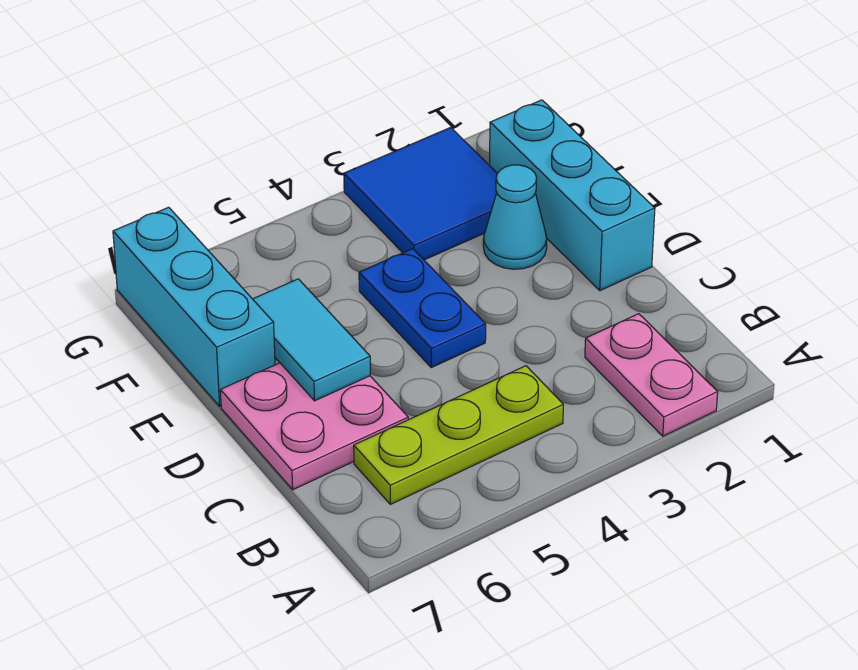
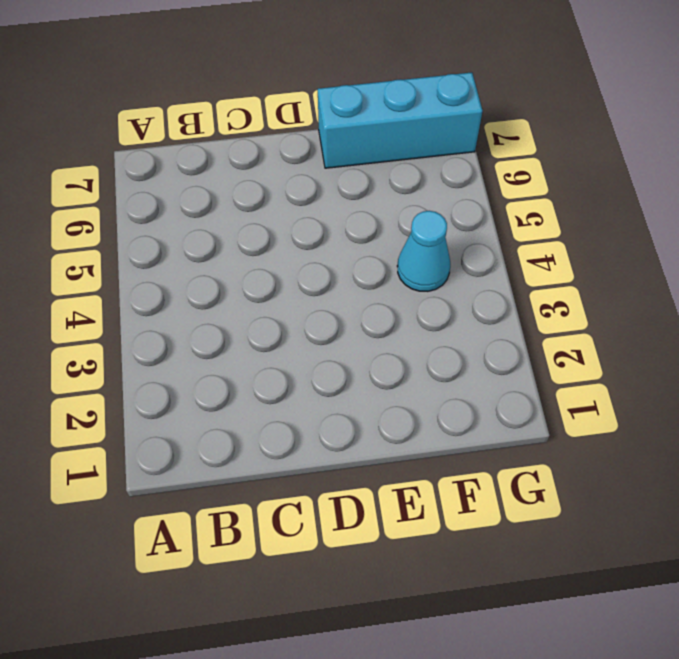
cyan 1x1 cone [397,211,450,291] -> cyan 1x1 cone moved to [483,165,547,269]
none -> pink 1x2 plate [585,314,718,436]
none -> lime 1x3 plate [354,366,563,504]

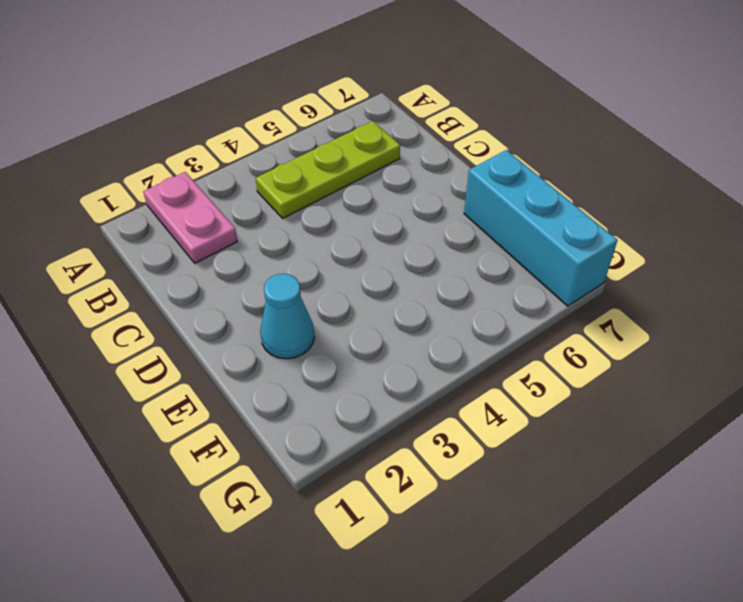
none -> pink 2x2 plate [220,363,408,490]
none -> cyan 1x3 brick [489,100,655,291]

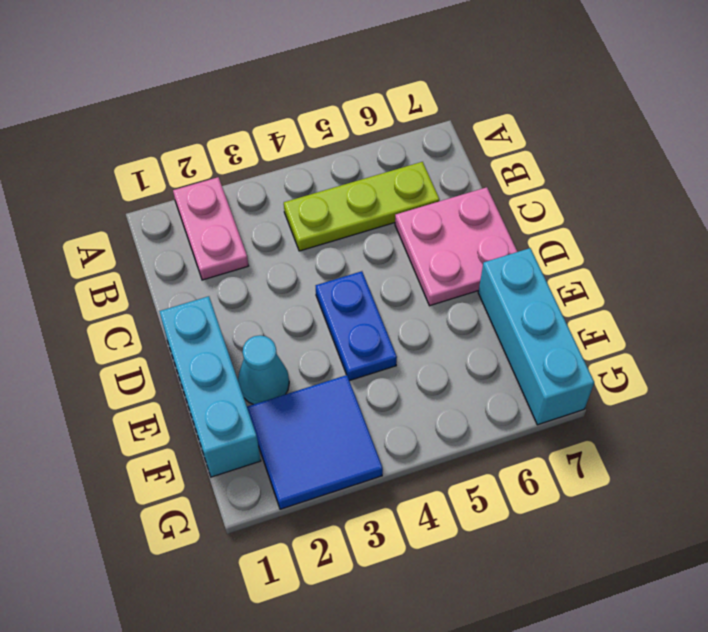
none -> cyan 1x2 tile [253,279,370,401]

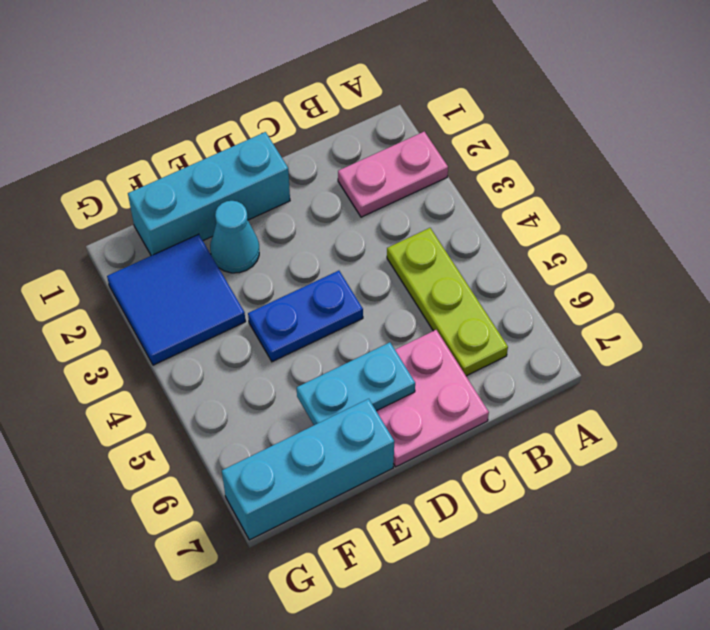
cyan 1x2 plate [297,342,415,425] -> cyan 1x2 tile [253,279,370,401]

